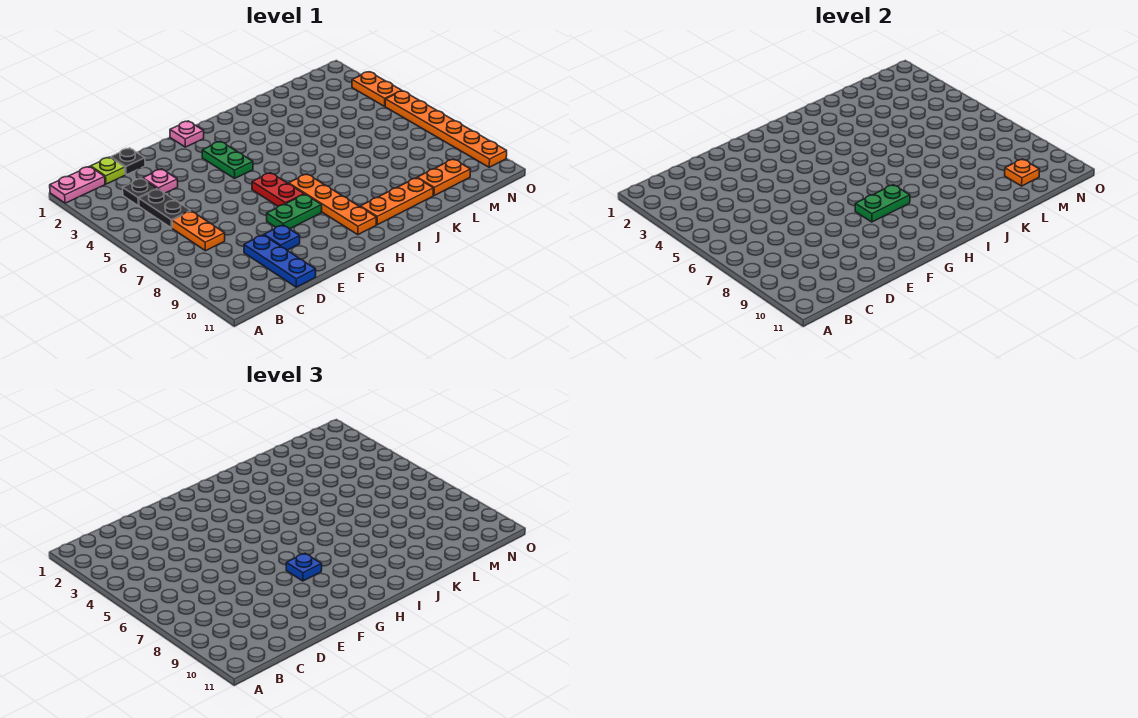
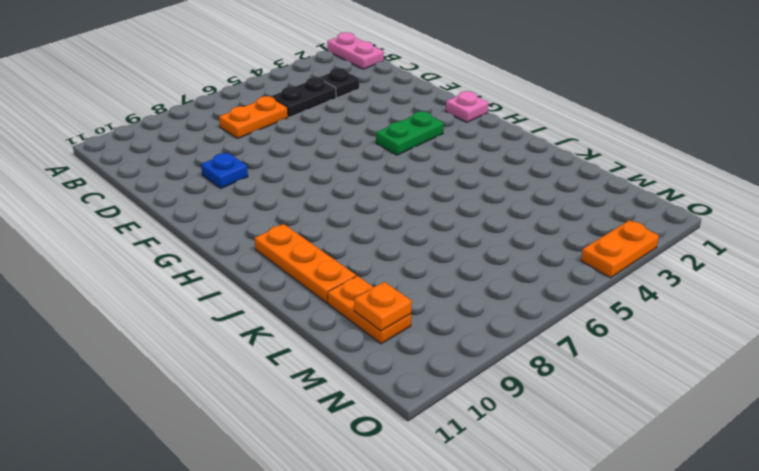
none -> lime 1x1 plate [91,157,125,184]
none -> black 1x1 plate [111,148,145,175]
none -> pink 1x1 plate [143,169,178,193]

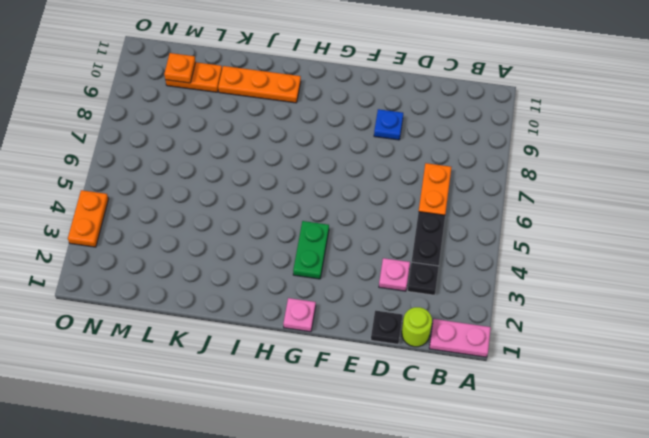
lime 1x1 round brick [402,307,432,347] -> lime 1x1 plate [91,157,125,184]
none -> blue 1x3 plate [244,235,316,287]
none -> green 1x2 plate [267,194,322,229]
none -> red 1x2 plate [252,173,304,206]

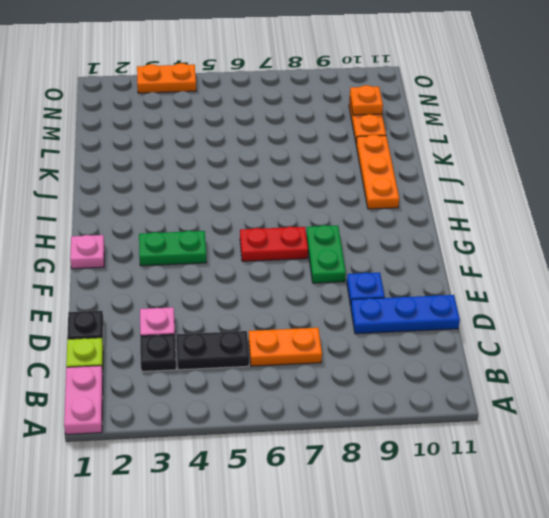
none -> orange 1x4 plate [289,174,376,235]
none -> orange 1x6 plate [385,91,507,167]
none -> green 1x2 plate [855,185,910,222]

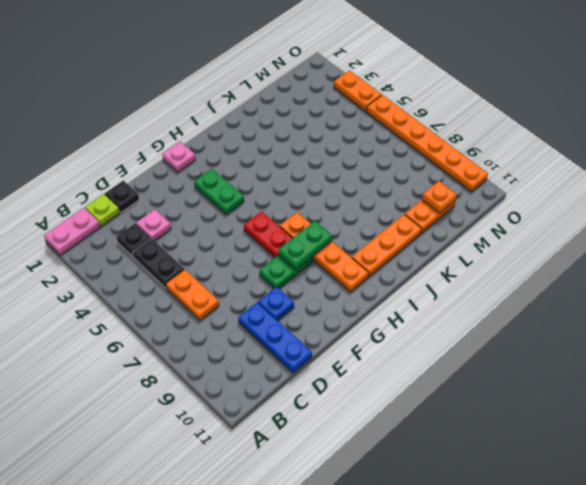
none -> blue 1x1 plate [286,553,322,581]

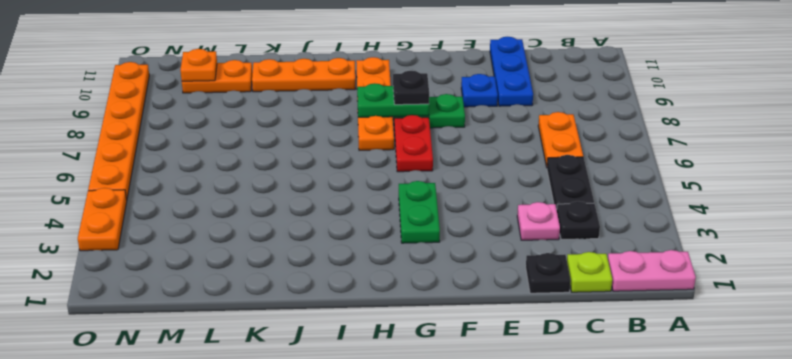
black 1x1 plate [393,71,429,105] -> blue 1x1 plate [286,553,322,581]
none -> pink 1x1 plate [170,121,204,147]

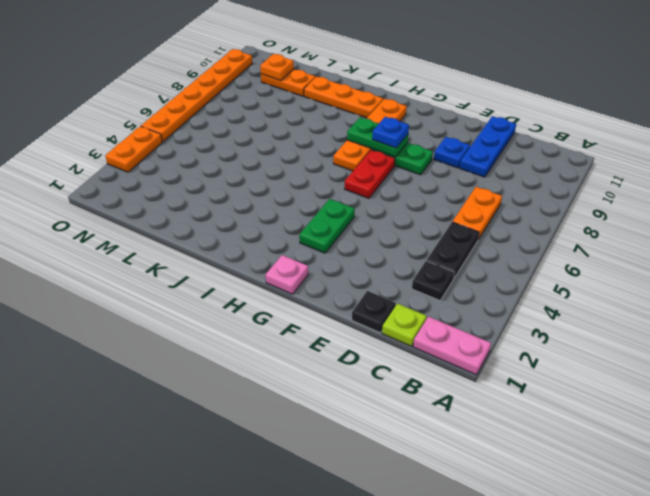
none -> pink 1x1 plate [143,169,178,193]

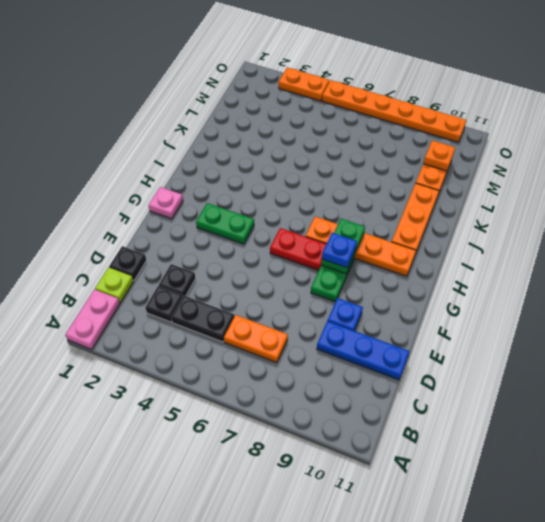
black 1x1 plate [159,264,196,296] -> pink 1x1 plate [143,169,178,193]

